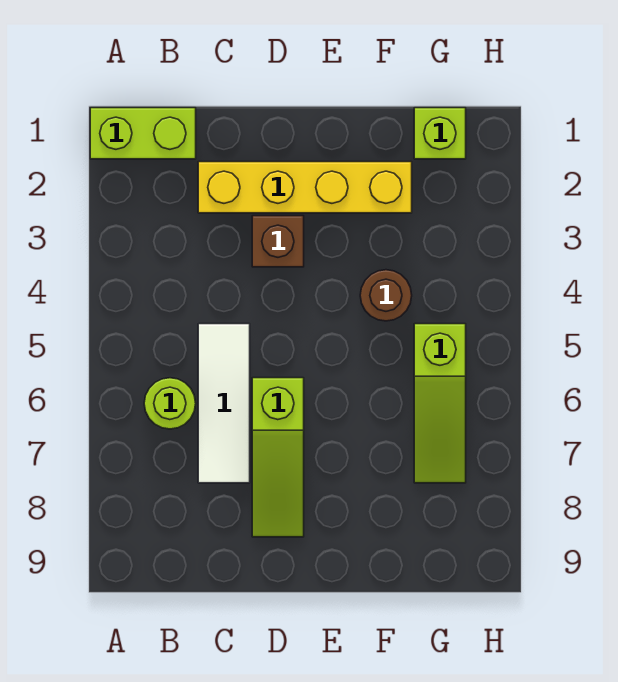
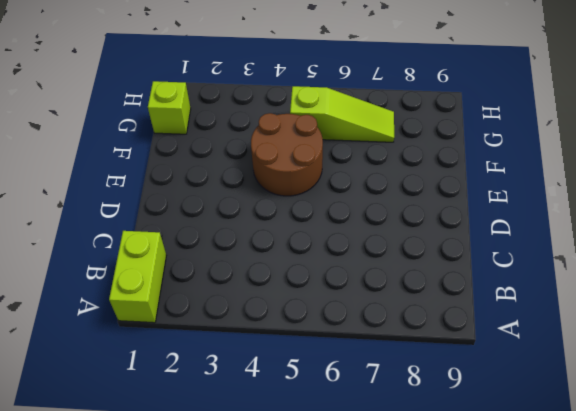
brown 2x2 round brick [251,113,323,196] -> brown 1x1 round brick [360,270,412,321]
none -> lime 1x1 round brick [144,378,196,429]
none -> yellow 1x4 brick [198,162,412,213]

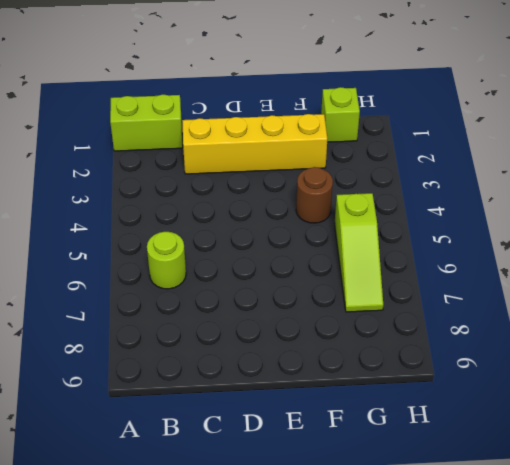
none -> white 1x3 tile [198,324,250,483]
none -> brown 1x1 brick [252,216,304,267]

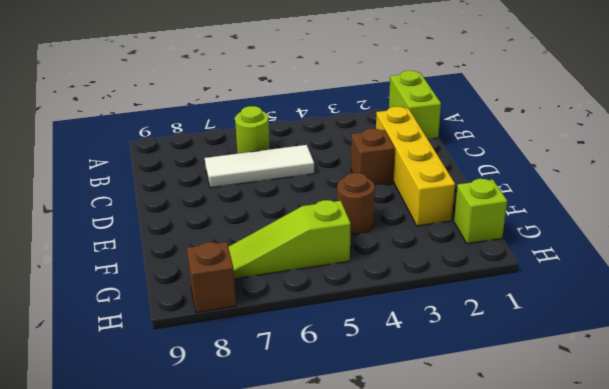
brown 1x1 brick [187,242,236,313] -> none
none -> lime 1x3 slope [252,378,304,537]

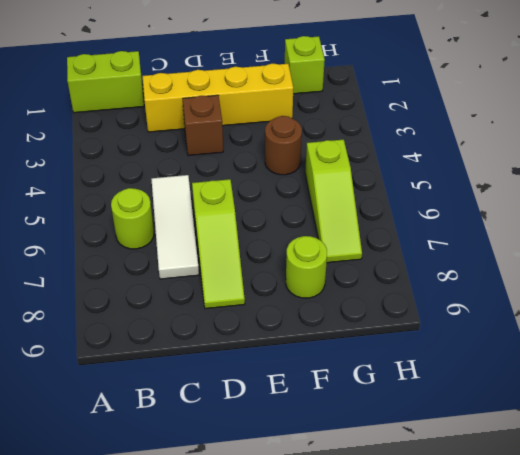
lime 1x1 round brick [286,236,327,298] -> none

